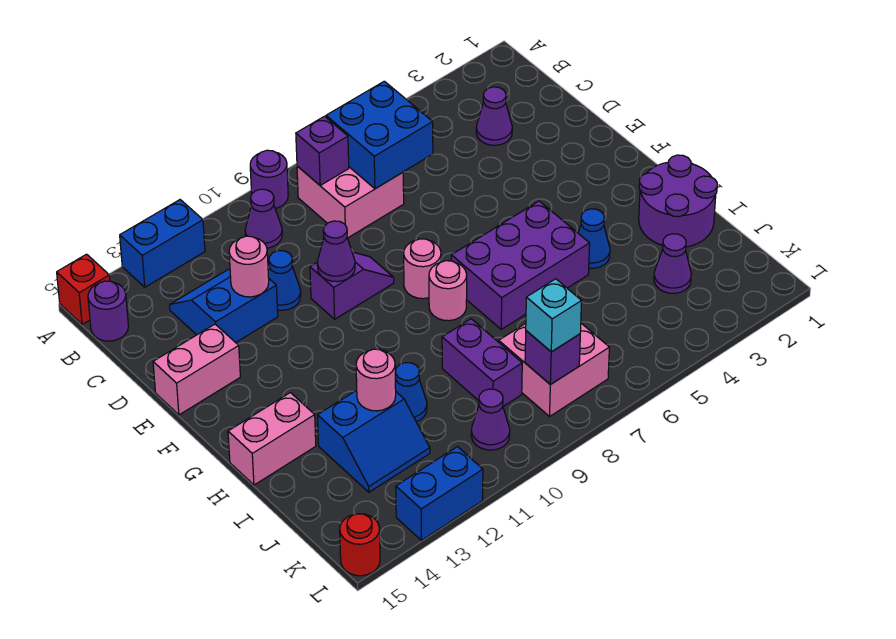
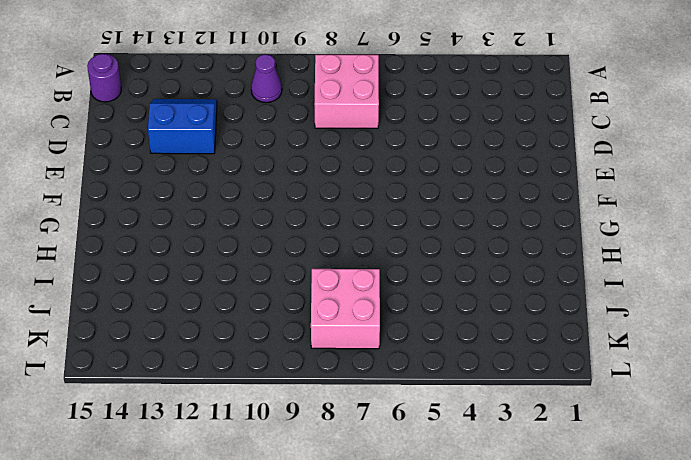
none -> purple 1x1 round brick [250,150,288,209]
none -> blue 1x2 brick [120,200,205,287]
none -> red 1x1 brick [57,254,110,325]
none -> purple 1x1 cone [476,87,512,145]

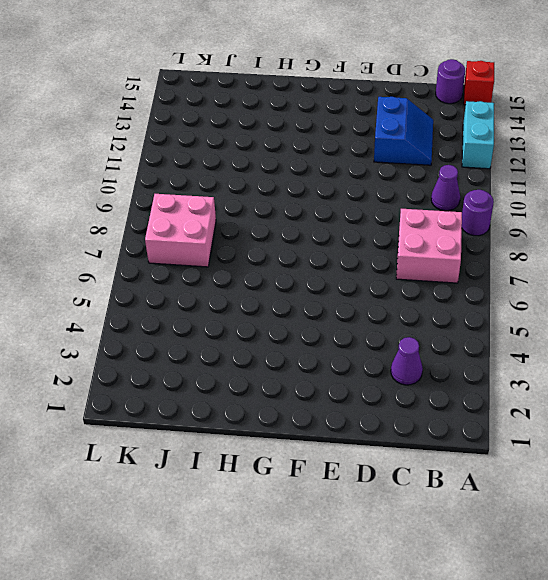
cyan 1x2 brick [462,101,494,169] -> blue 1x2 brick [120,200,205,287]
none -> blue 1x1 cone [268,251,301,310]
none -> purple 1x2 slope [310,252,394,319]
none -> pink 1x2 brick [153,324,240,415]
none -> pink 1x1 round brick [404,239,441,299]

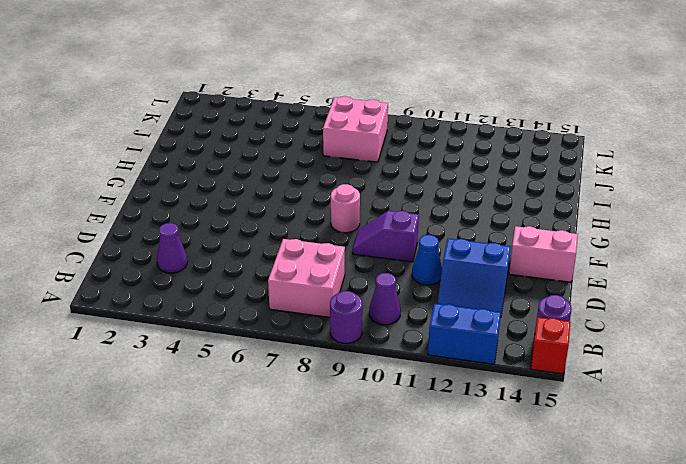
none -> purple 2x3 brick [451,201,590,329]
none -> pink 1x1 round brick [429,261,467,321]
none -> purple 2x2 round brick [639,155,717,247]
none -> blue 1x1 cone [578,209,610,268]

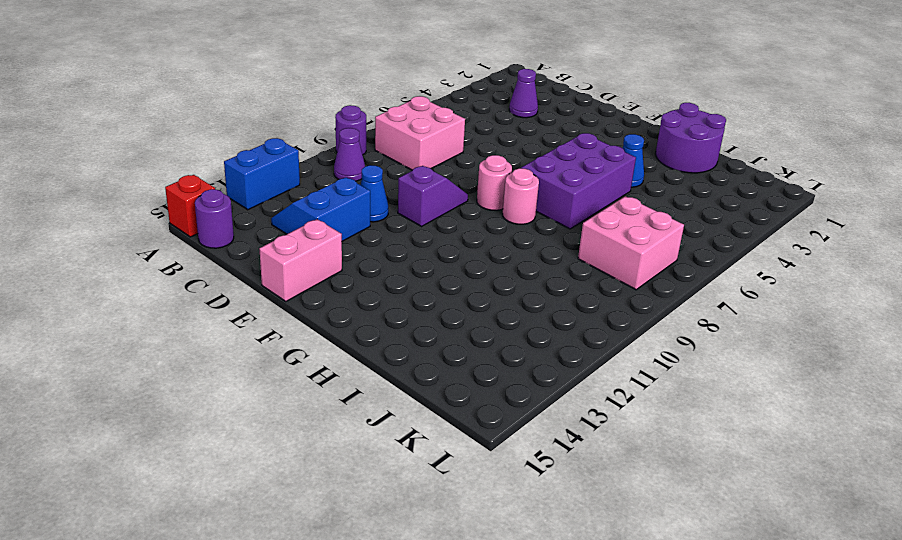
none -> pink 1x2 brick [228,393,316,485]
none -> purple 1x2 brick [442,319,522,406]
none -> blue 1x1 cone [395,363,427,422]
none -> blue 2x2 slope [318,390,430,492]

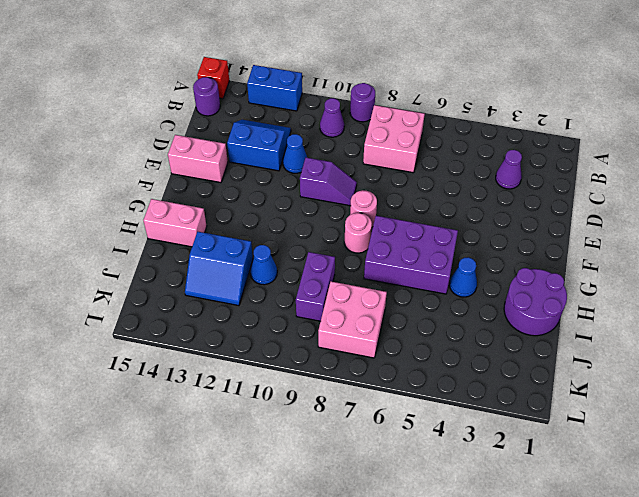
none -> purple 1x1 cone [654,234,691,293]
none -> purple 1x1 cone [471,389,510,450]
none -> blue 1x2 brick [396,447,483,540]
none -> red 1x1 round brick [340,514,380,576]

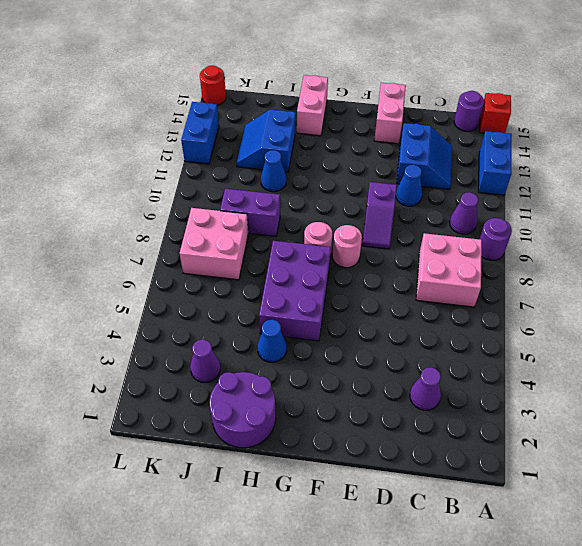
none -> purple 1x1 cone [471,389,510,450]
none -> blue 2x2 brick [326,81,433,189]
none -> purple 1x1 brick [296,116,349,185]
none -> pink 1x1 round brick [229,236,269,297]

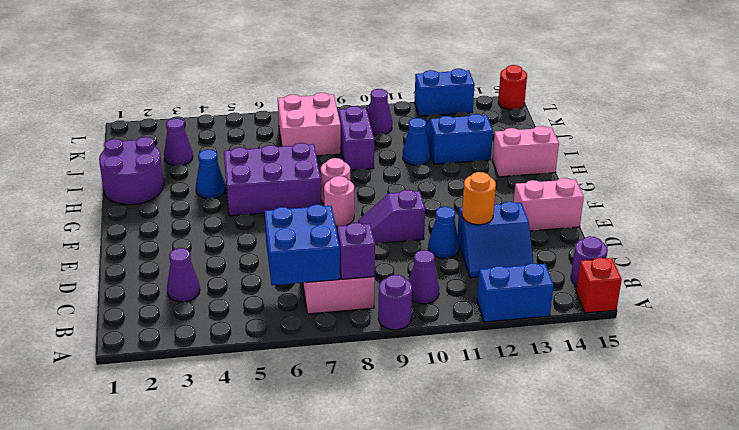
orange 1x1 round brick [462,172,496,225] -> pink 1x1 round brick [229,236,269,297]
none -> purple 1x1 cone [317,221,355,282]
none -> pink 1x1 round brick [356,349,396,411]
none -> purple 1x1 brick [525,331,580,385]
none -> cyan 1x1 brick [526,279,582,352]

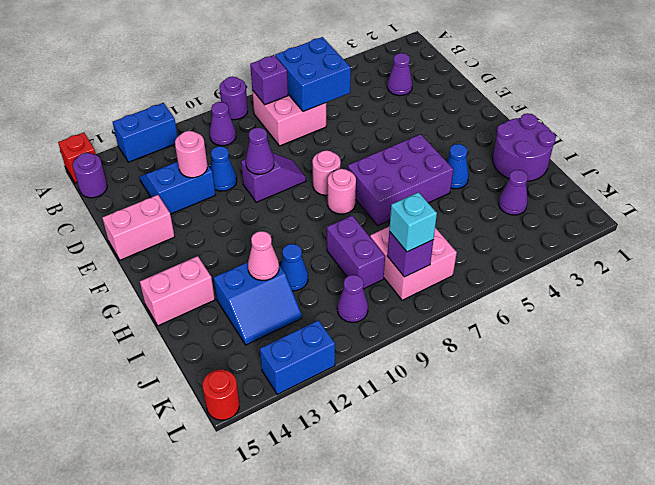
pink 1x1 cone [248,231,279,281] -> pink 1x1 round brick [356,349,396,411]

